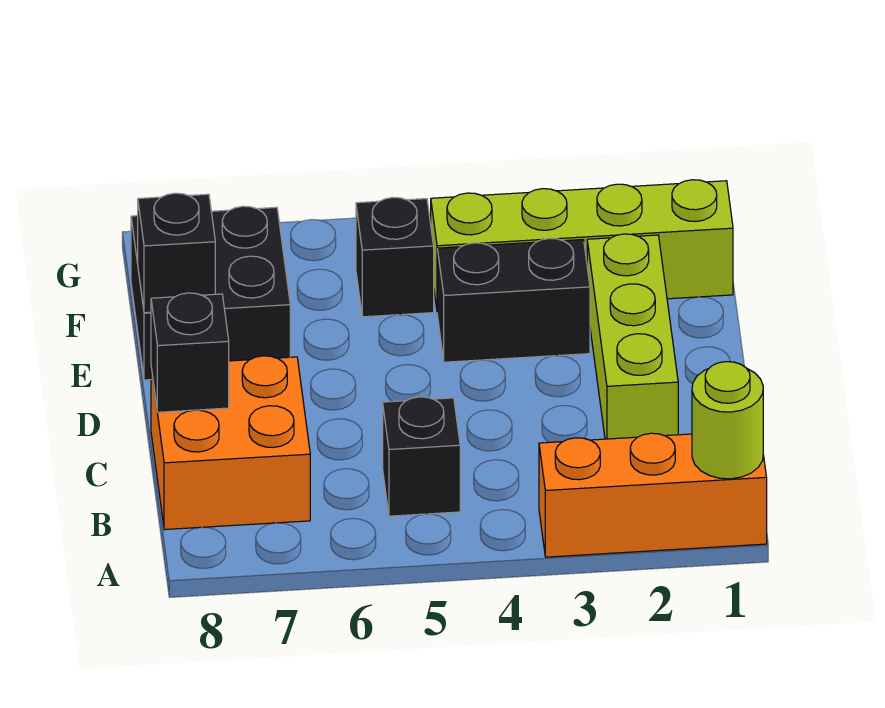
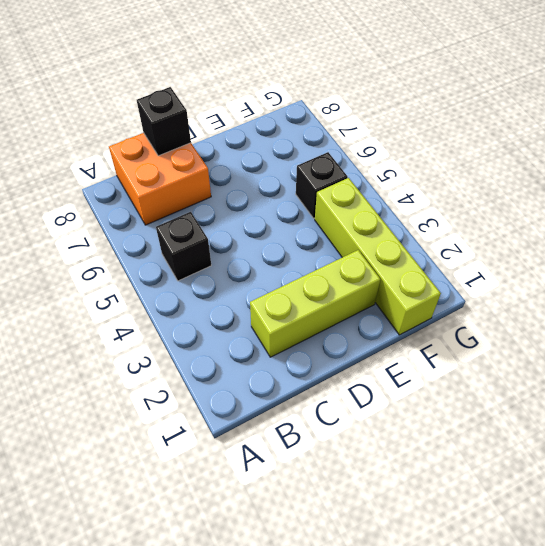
none -> orange 1x3 brick [539,433,767,557]
none -> black 1x2 brick [437,238,590,362]

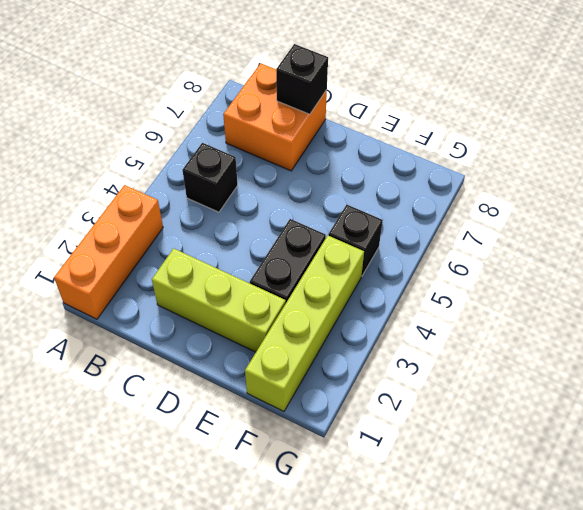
none -> black 2x2 brick [131,206,290,380]
none -> lime 1x1 round brick [692,362,763,479]

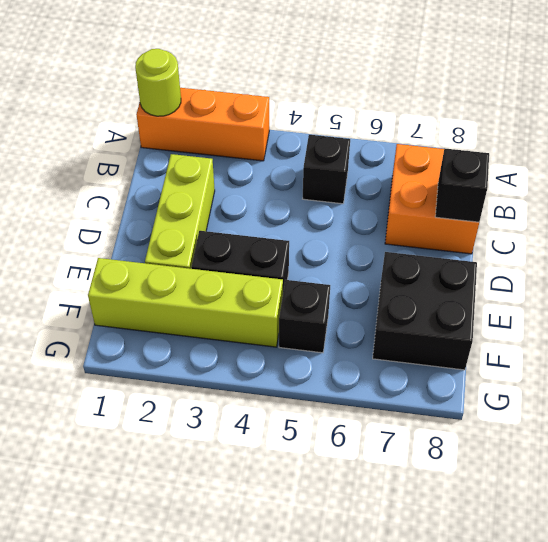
none -> black 1x1 brick [138,193,215,313]

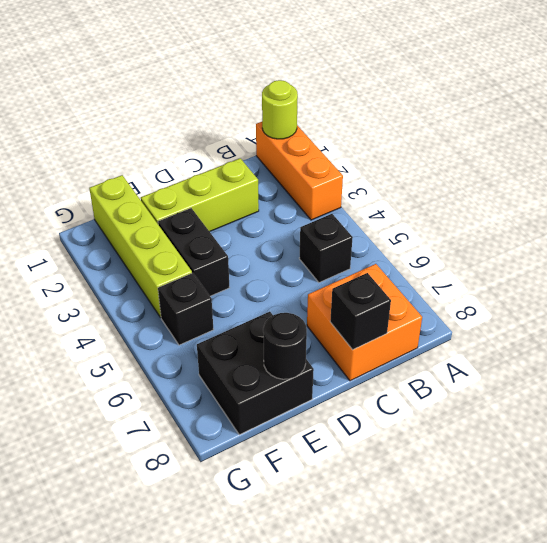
black 1x1 round brick [263,313,307,379] -> black 1x1 brick [138,193,215,313]

